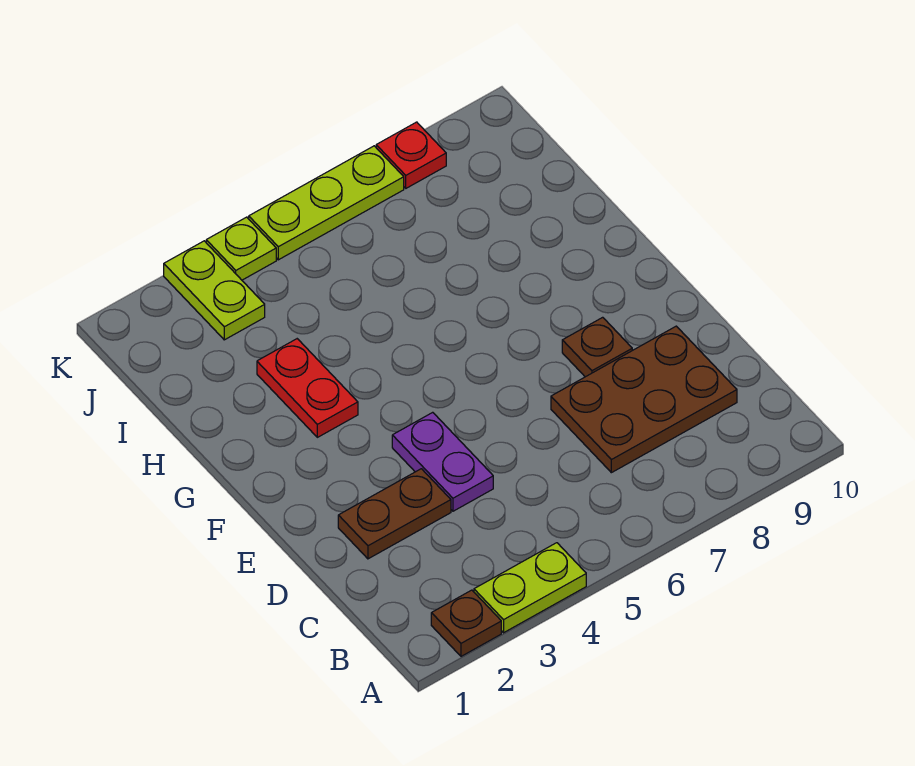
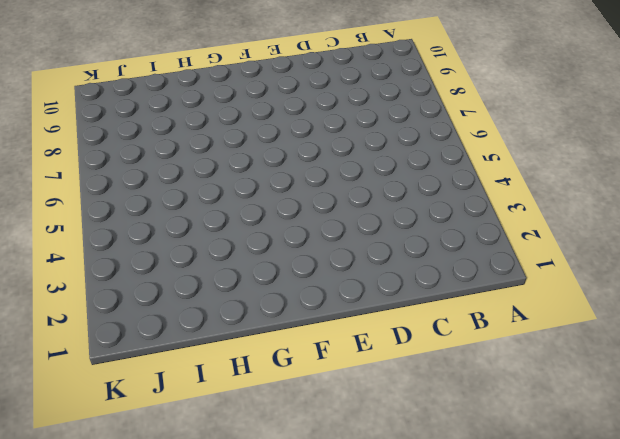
none -> brown 1x1 plate [431,590,501,656]
none -> lime 1x2 plate [474,543,586,633]

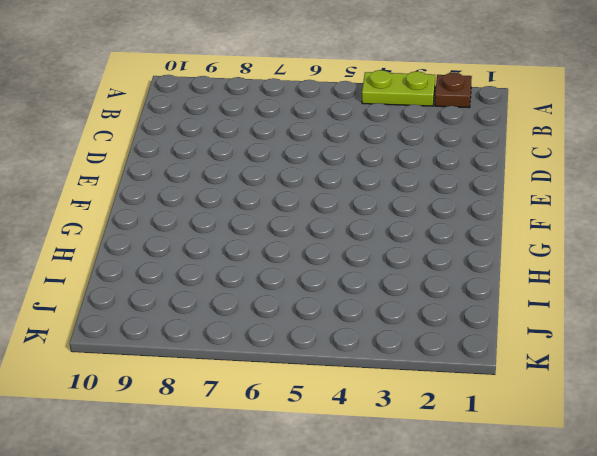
none -> brown 2x3 plate [551,326,737,473]
none -> brown 1x2 plate [338,469,451,559]

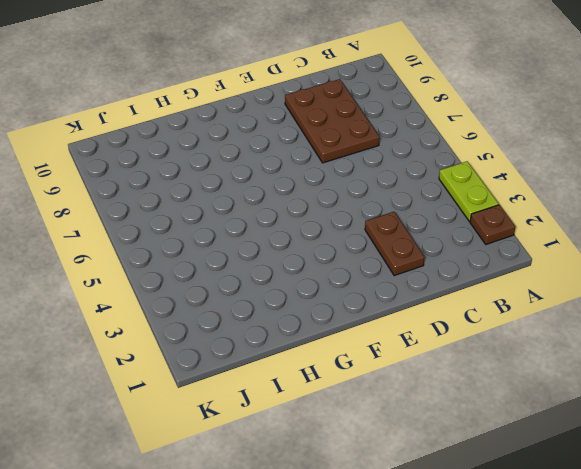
none -> purple 1x2 plate [392,412,493,511]
none -> brown 1x1 plate [562,317,632,377]

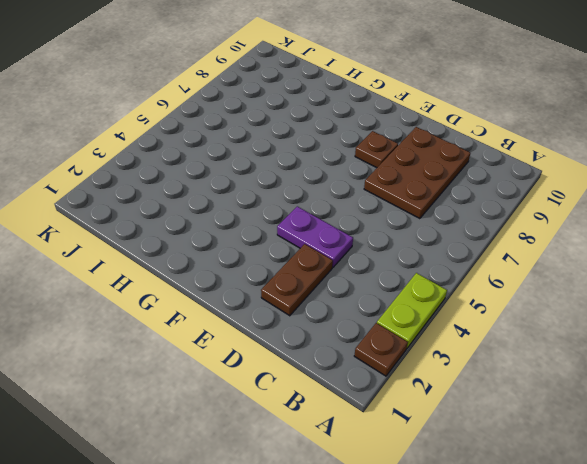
none -> red 1x2 plate [257,339,358,437]
none -> lime 1x2 plate [164,241,265,340]

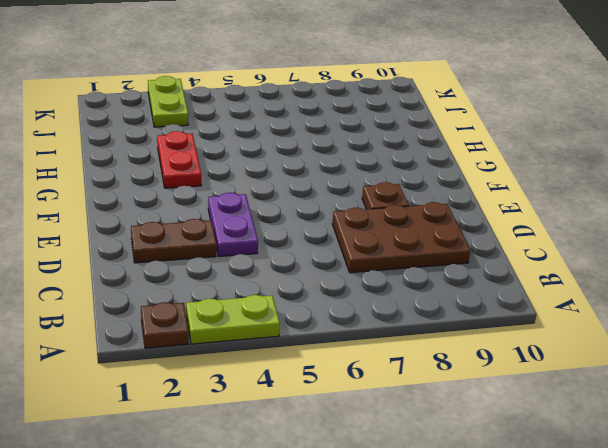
none -> lime 1x1 plate [206,217,276,280]
none -> lime 1x3 plate [249,146,404,260]

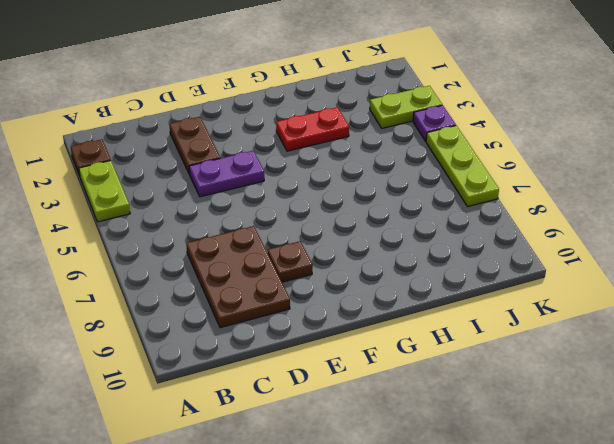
purple 1x1 plate [413,105,456,141] -> lime 1x1 plate [206,217,276,280]
none -> red 1x1 plate [376,122,446,188]

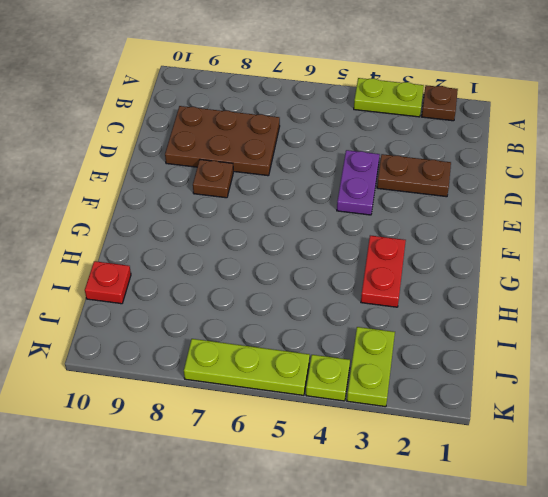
red 1x1 plate [85,261,131,304] -> red 1x1 plate moved to [376,122,446,188]

